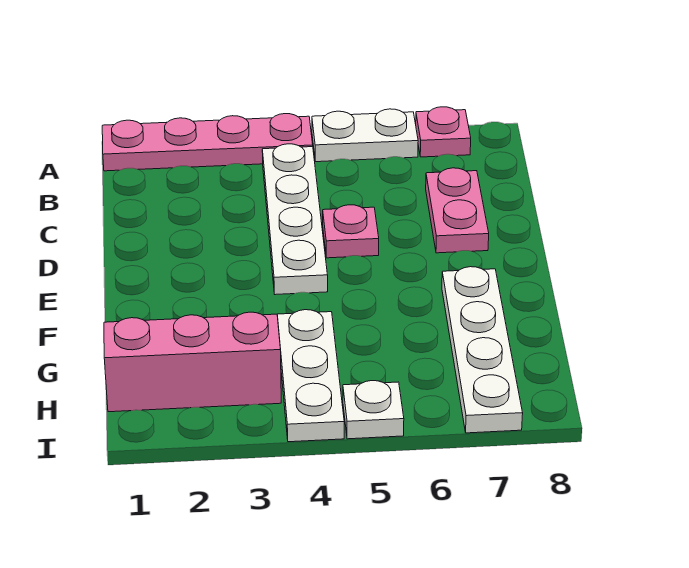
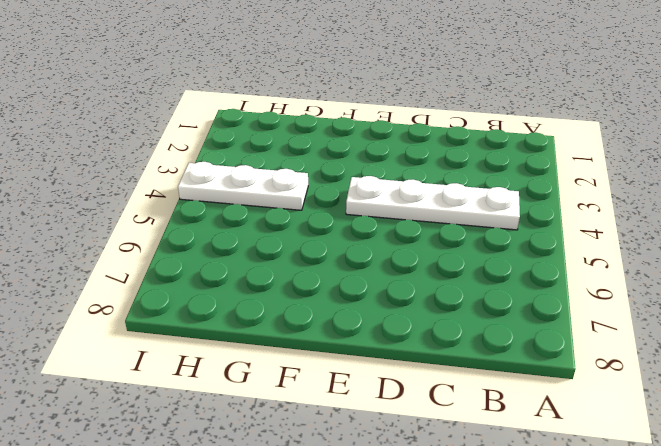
none -> pink 1x4 plate [102,114,313,171]
none -> white 1x2 plate [312,109,418,162]

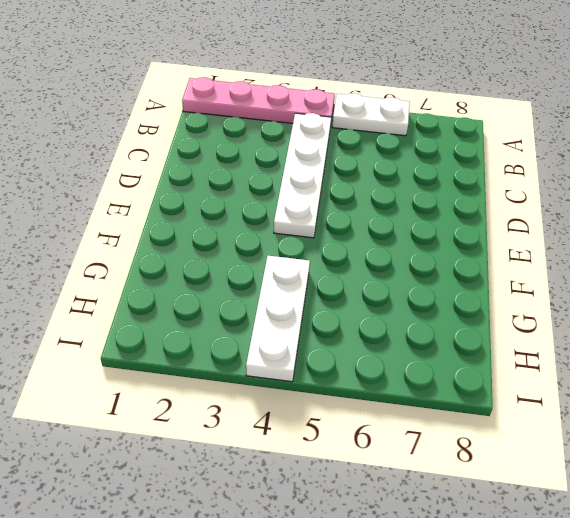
none -> pink 1x1 plate [416,107,471,157]
none -> pink 1x2 plate [426,168,489,253]

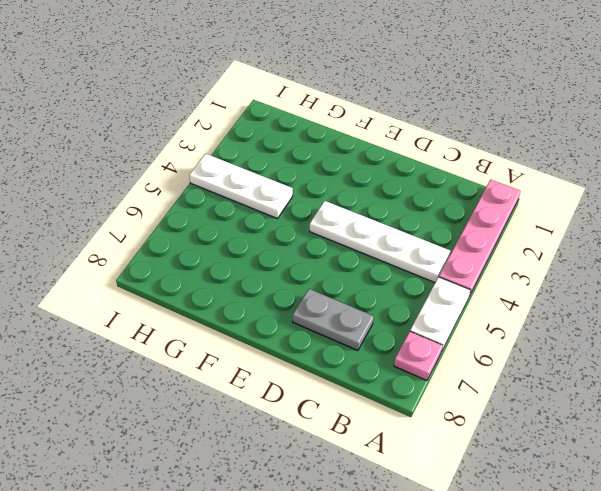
grey 1x2 plate [293,289,374,350] -> pink 1x2 plate [426,168,489,253]
none -> pink 1x1 plate [323,205,379,258]
none -> white 1x4 plate [442,267,523,433]

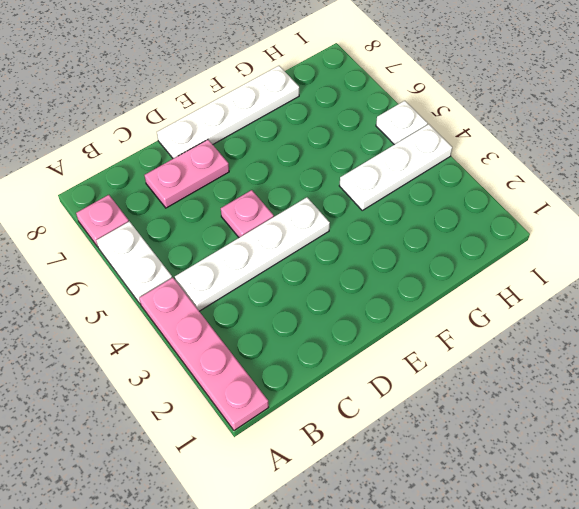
white 1x4 plate [157,66,299,159] -> white 1x4 plate moved to [442,267,523,433]
none -> pink 1x3 brick [104,312,281,412]

